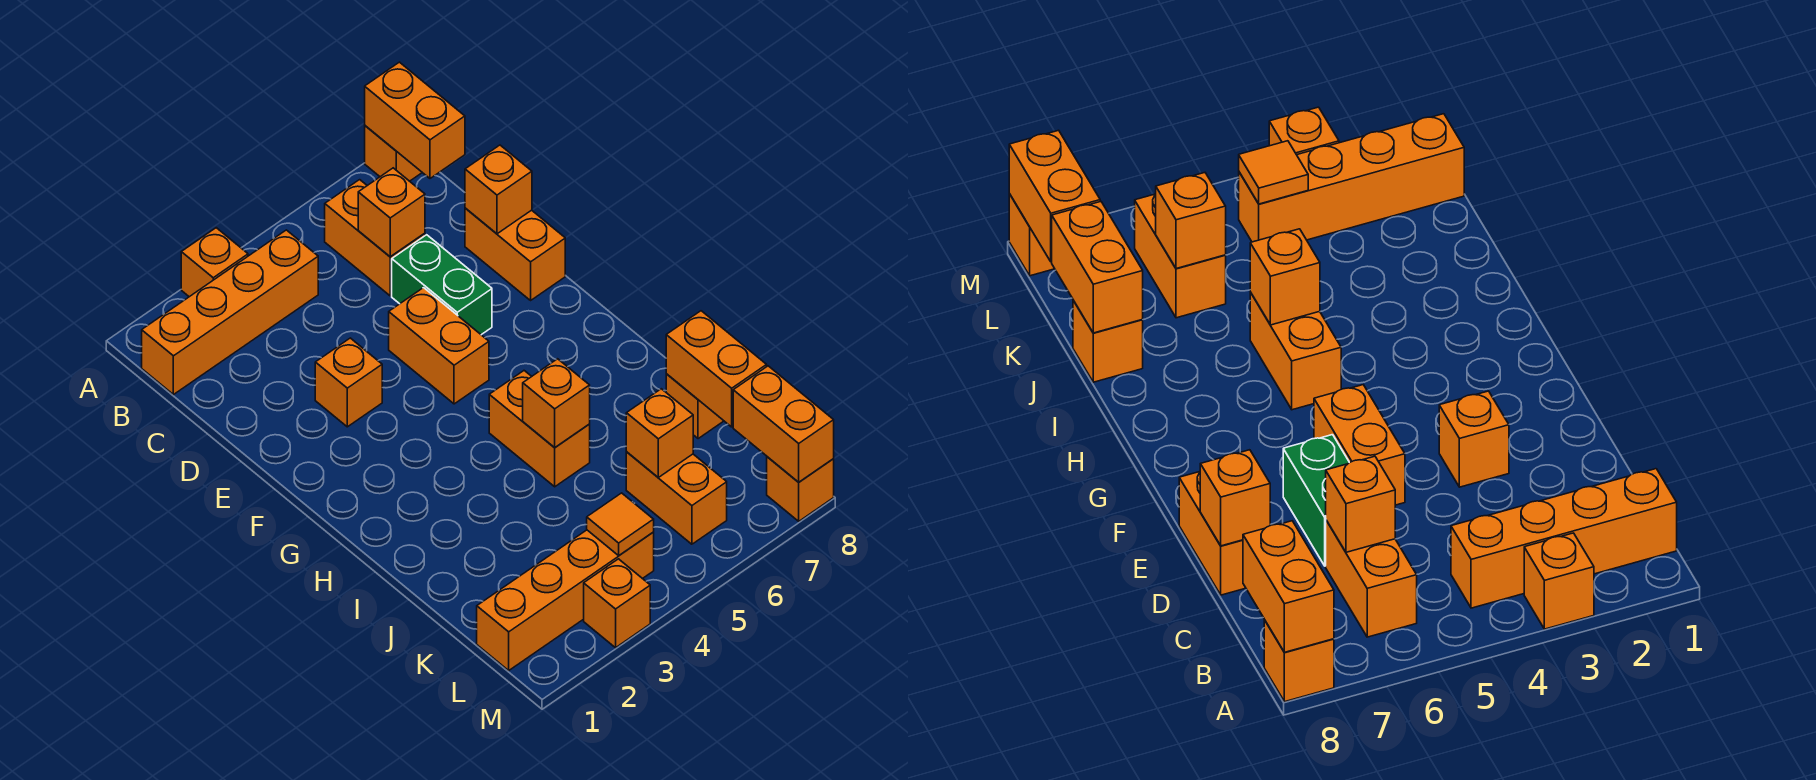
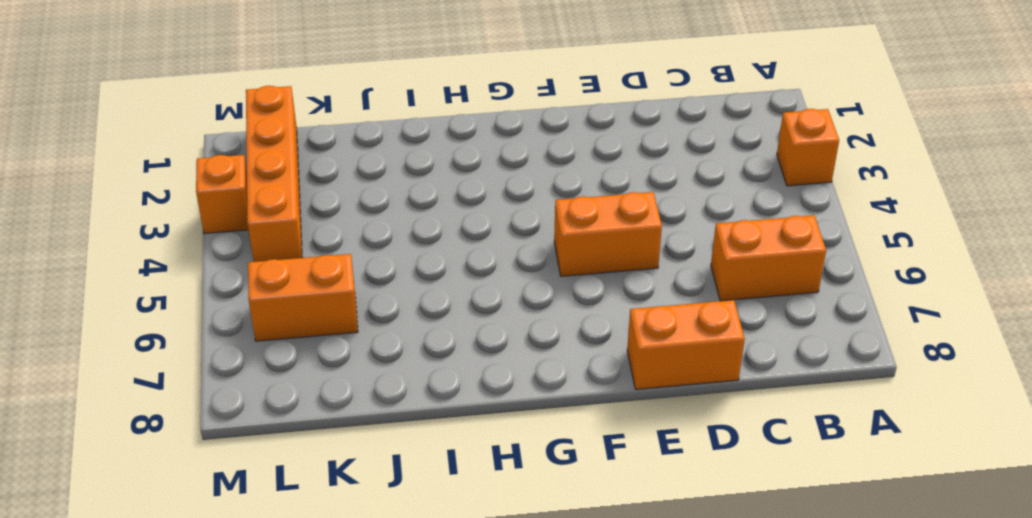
none -> orange 1x1 brick [365,126,422,181]
none -> orange 1x4 brick [142,230,318,395]
none -> green 1x2 brick [392,235,492,335]

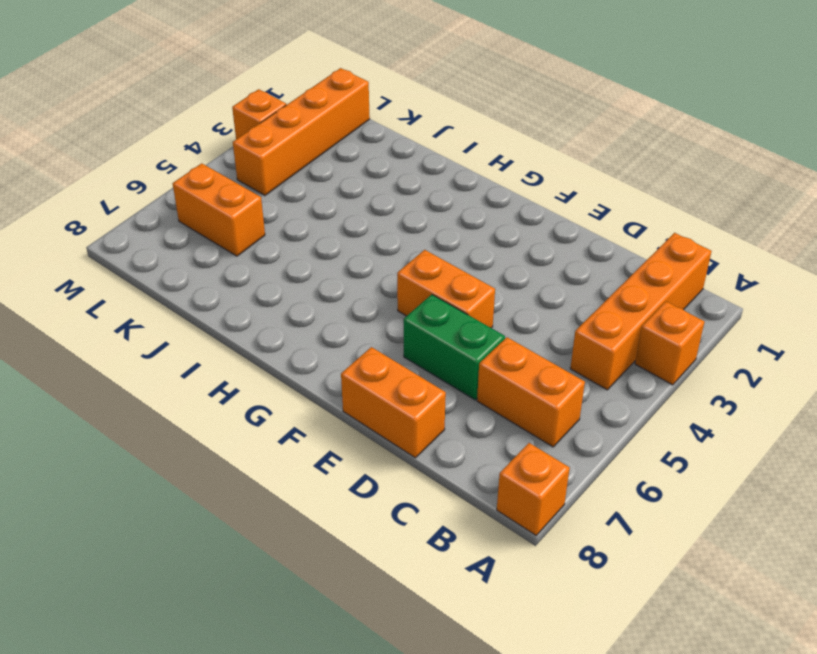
none -> orange 1x1 brick [315,338,382,427]
none -> orange 1x2 brick [489,371,590,487]
none -> orange 1x1 brick [666,374,723,439]

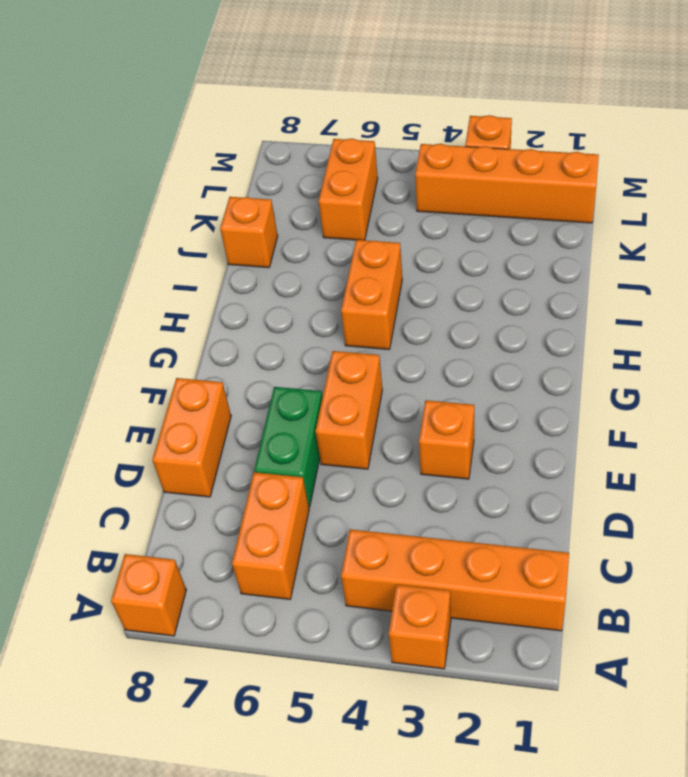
none -> orange 1x1 brick [767,457,834,521]
none -> orange 1x2 brick [365,62,465,178]
none -> orange 1x1 brick [358,168,425,257]

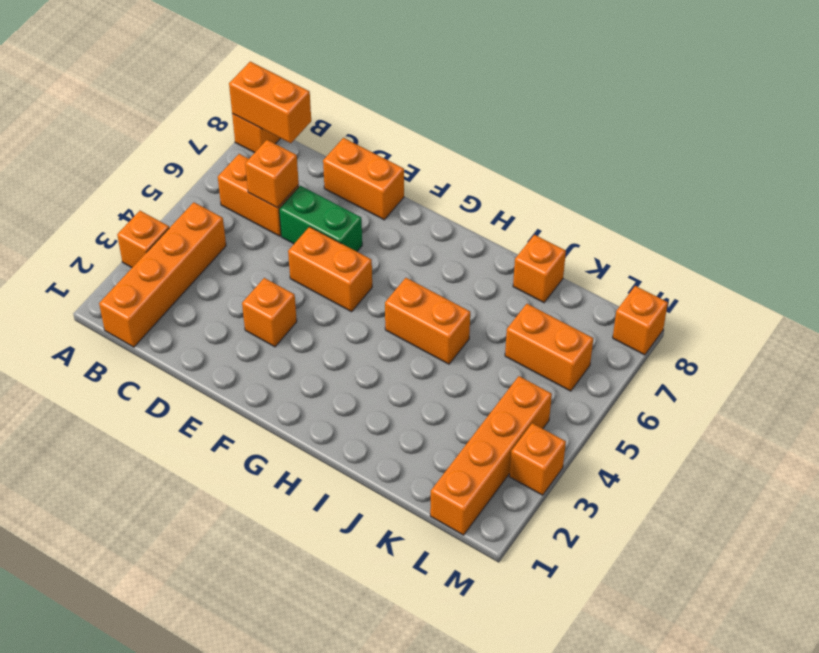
none -> orange 1x1 brick [465,145,532,234]
none -> orange 1x1 brick [523,359,590,448]
none -> orange 1x2 brick [666,311,767,427]

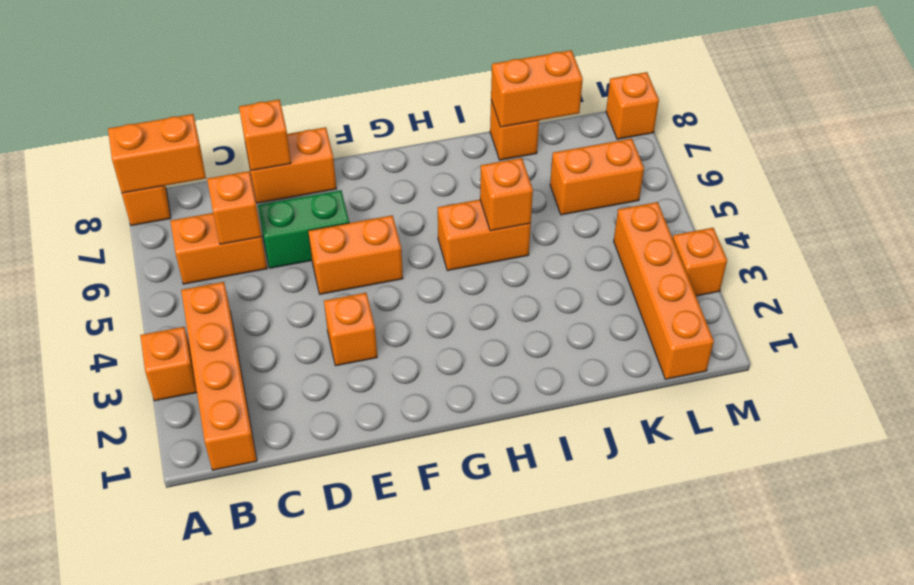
none -> orange 1x1 brick [626,389,693,477]
none -> orange 1x1 tile [587,493,654,555]
none -> orange 1x2 brick [733,366,834,482]

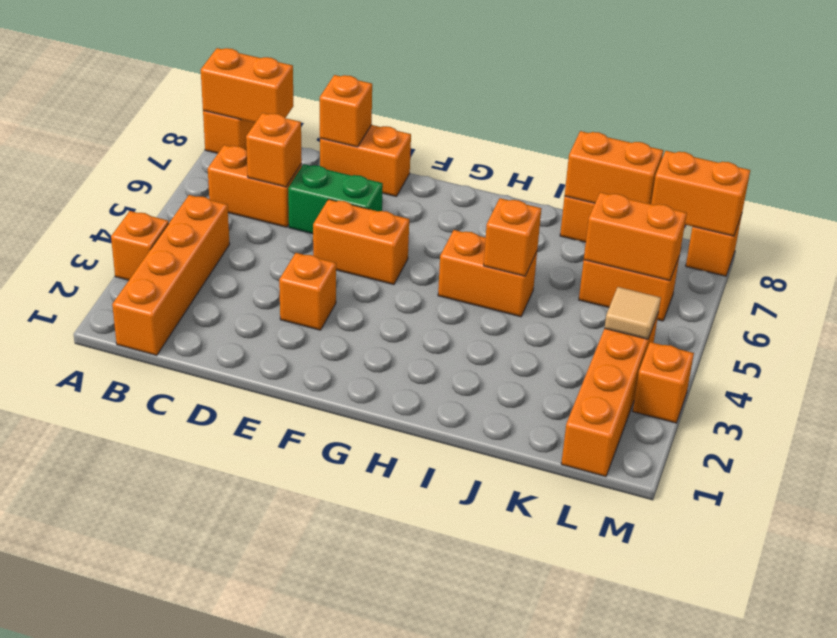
orange 1x2 brick [584,192,687,281] -> orange 1x1 brick [626,389,693,477]
tan 1x1 tile [605,287,661,339] -> orange 1x1 tile [587,493,654,555]

